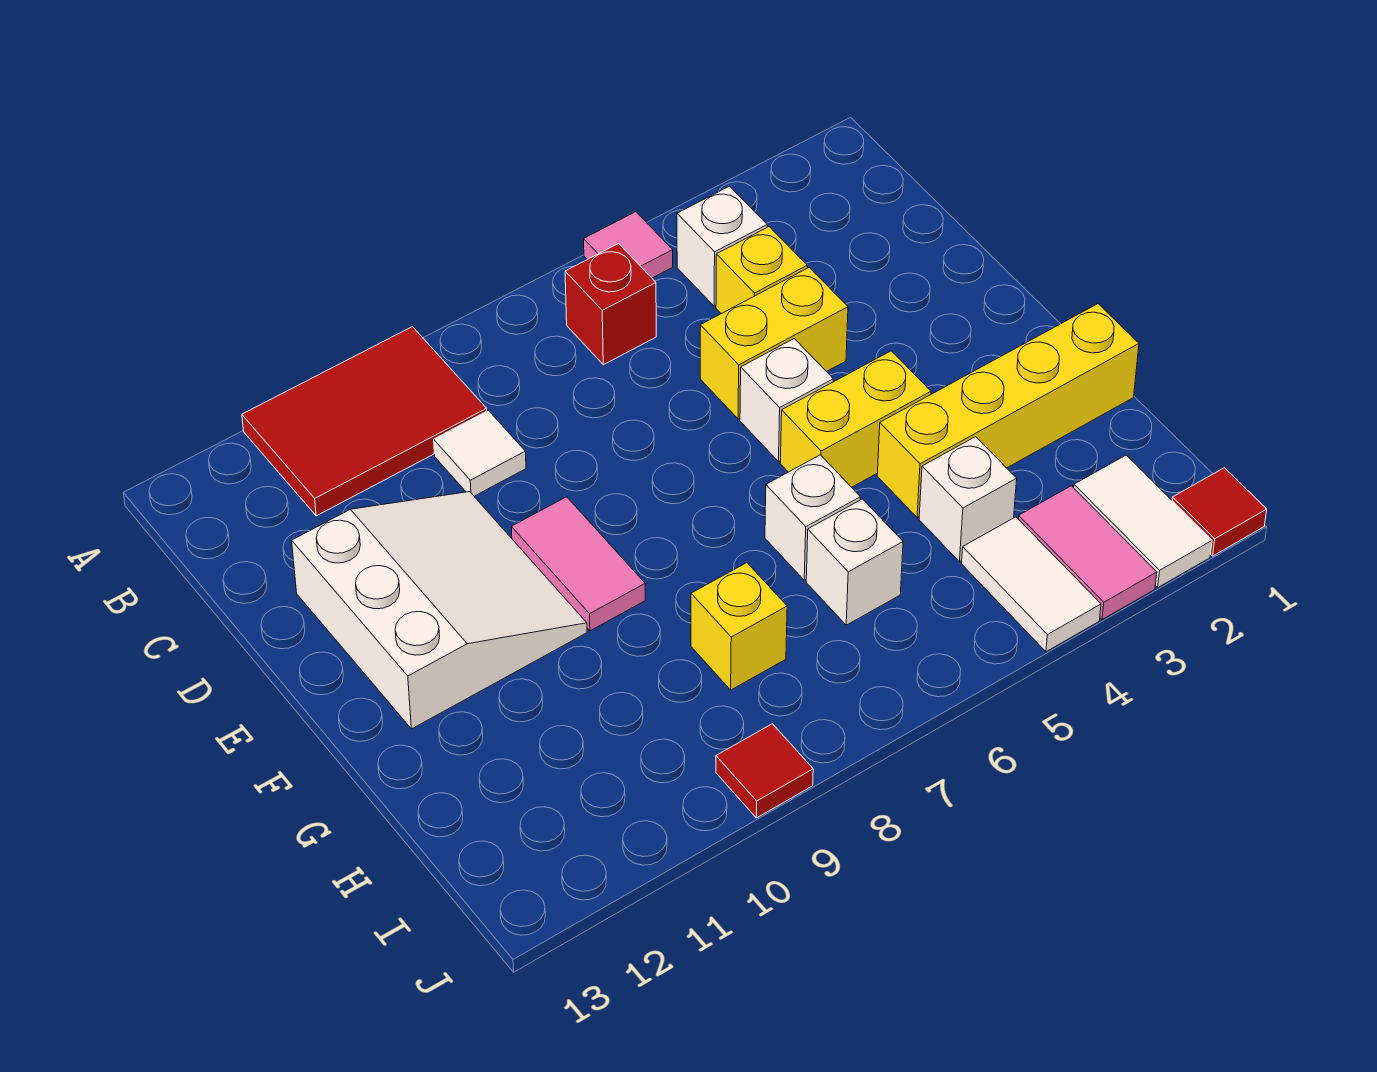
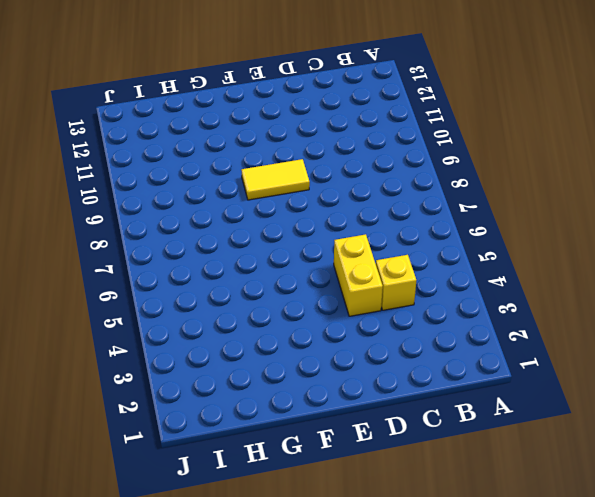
yellow 1x2 tile [242,159,310,200] -> pink 1x2 tile [511,497,645,631]
none -> pink 1x1 tile [584,212,673,278]
none -> red 2x3 tile [242,327,487,516]
none -> white 1x1 brick [677,186,767,306]

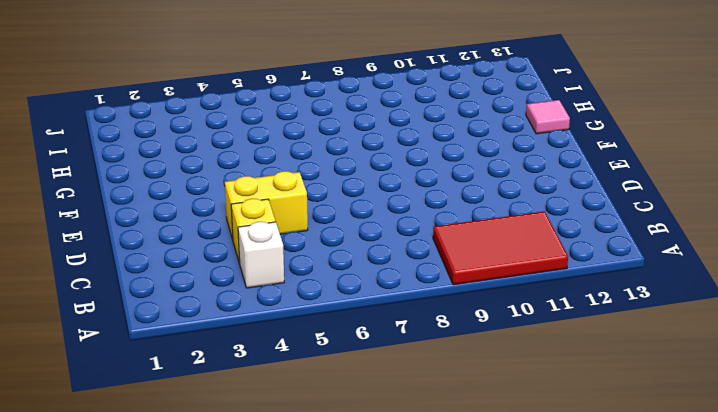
pink 1x1 tile [526,100,570,134] -> pink 1x1 tile moved to [584,212,673,278]
none -> red 1x1 brick [565,244,656,365]
none -> white 1x1 tile [434,411,526,496]
none -> white 3x3 slope [292,492,587,729]

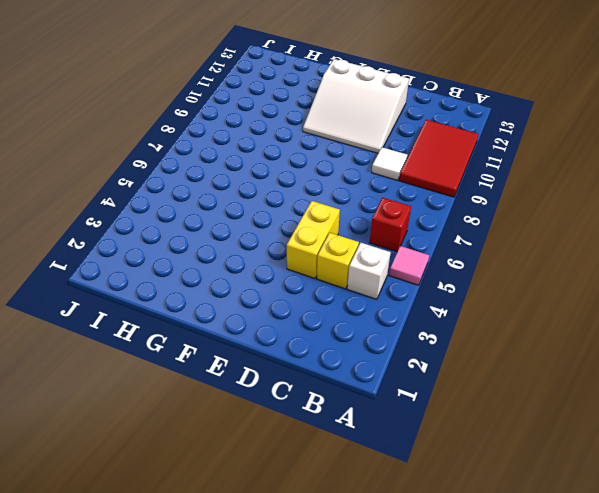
none -> white 1x1 brick [740,339,833,461]
none -> pink 1x2 tile [511,497,645,631]
none -> yellow 1x2 brick [780,351,931,487]

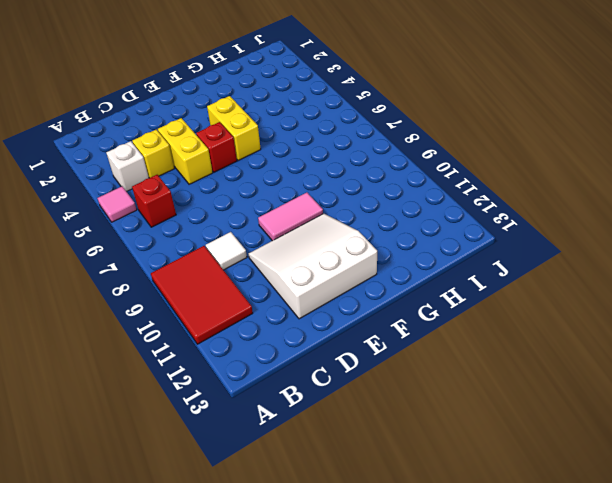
red 1x1 brick [196,122,237,172] -> white 1x1 brick [740,339,833,461]
none -> yellow 1x4 brick [877,304,1139,518]
none -> white 1x1 brick [765,455,860,580]
none -> white 1x1 brick [919,437,1017,562]

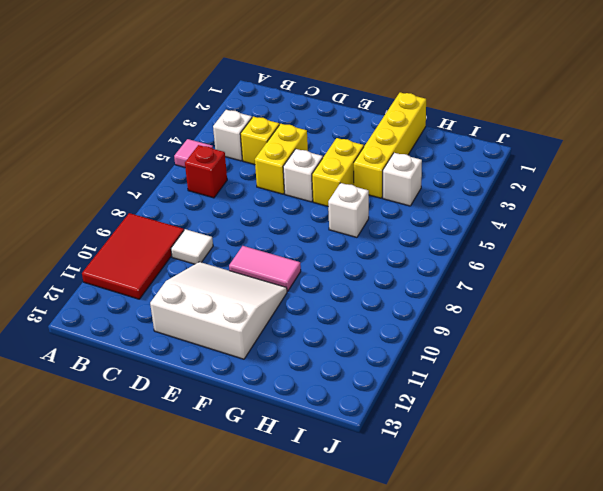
none -> white 1x1 brick [806,499,903,625]
none -> yellow 1x1 brick [691,563,787,690]
none -> white 1x2 tile [1074,455,1212,587]

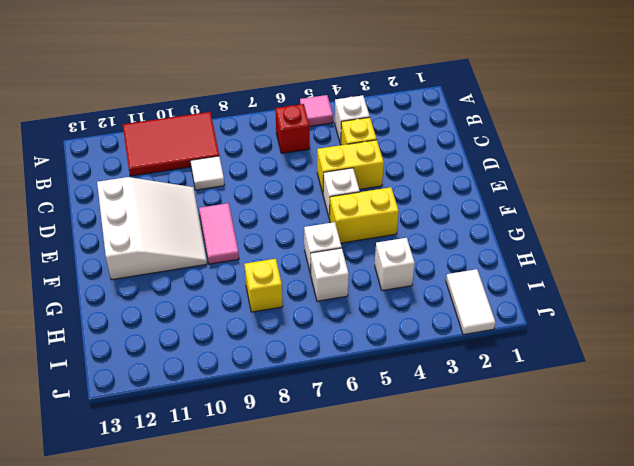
none -> yellow 1x4 brick [877,304,1139,518]
none -> pink 1x2 tile [1018,486,1157,620]
none -> white 1x2 tile [962,517,1101,652]

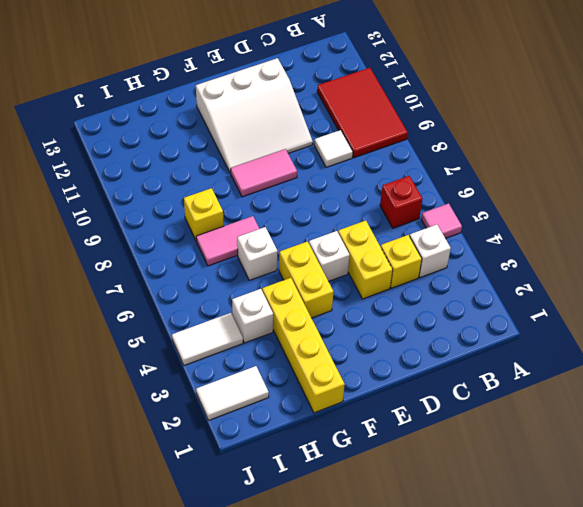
pink 1x2 tile [196,216,259,266] -> pink 1x2 tile moved to [1018,486,1157,620]
none -> white 1x1 brick [806,499,903,625]
none -> red 1x1 tile [1172,468,1267,556]
none -> red 1x1 tile [716,724,813,818]

